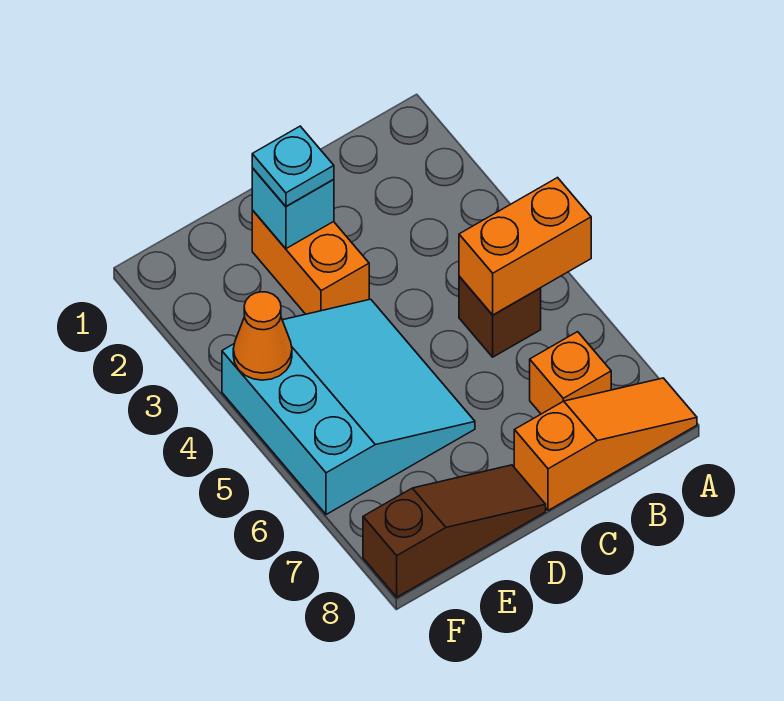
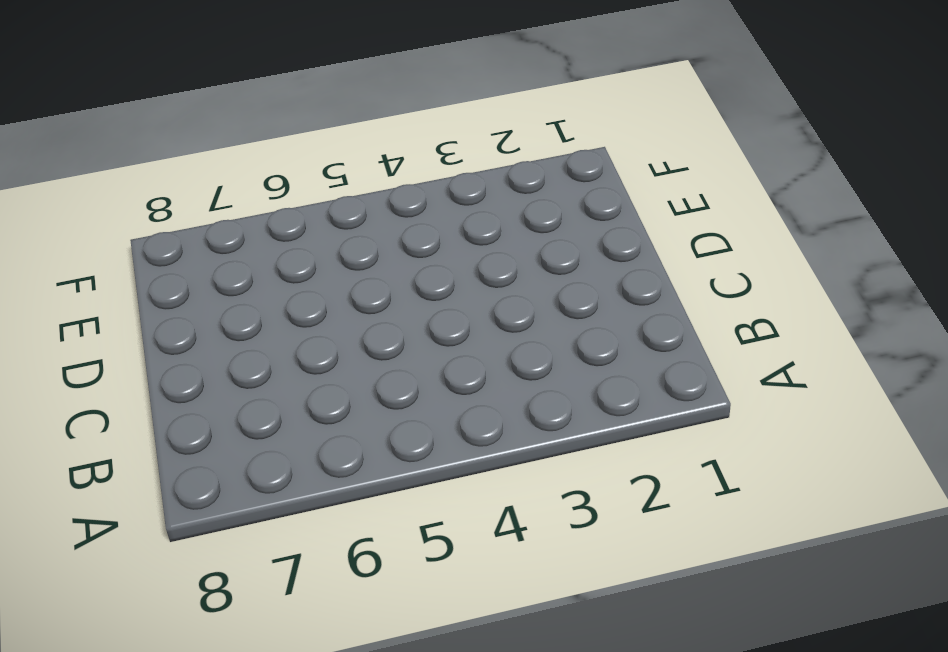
none -> orange 1x3 slope [514,378,697,510]
none -> brown 1x1 brick [459,276,541,357]

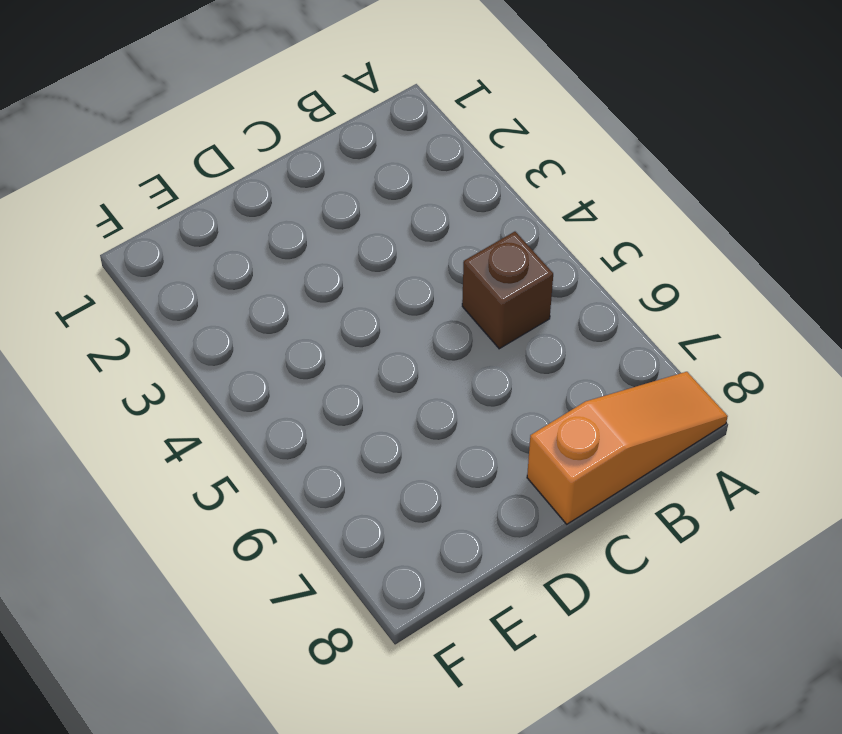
none -> orange 1x1 brick [530,332,611,414]
none -> orange 1x2 brick [252,210,369,314]

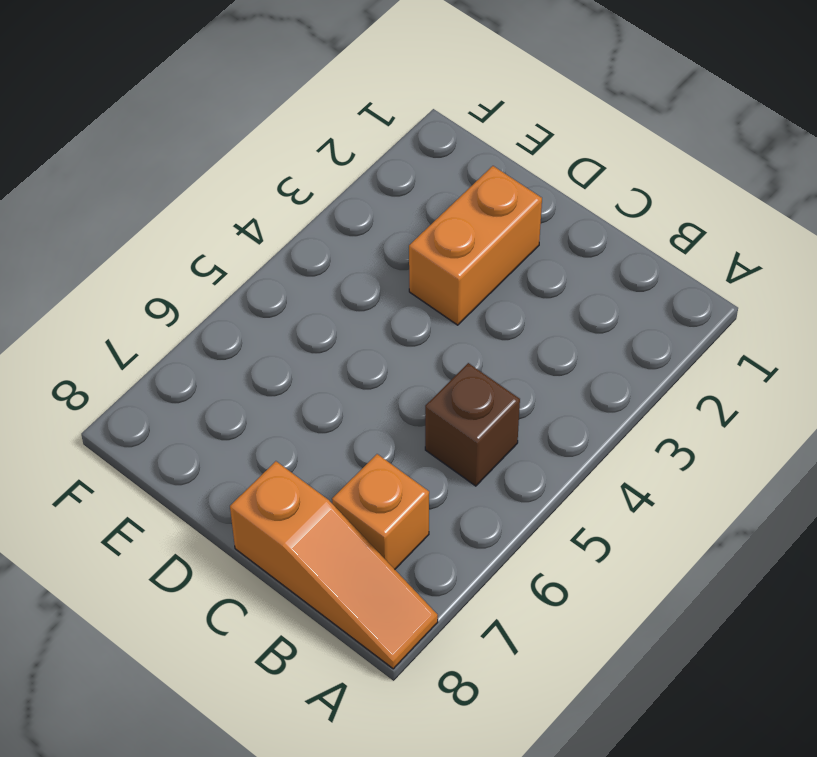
none -> cyan 3x3 slope [222,299,475,515]
none -> brown 1x3 slope [363,465,546,597]

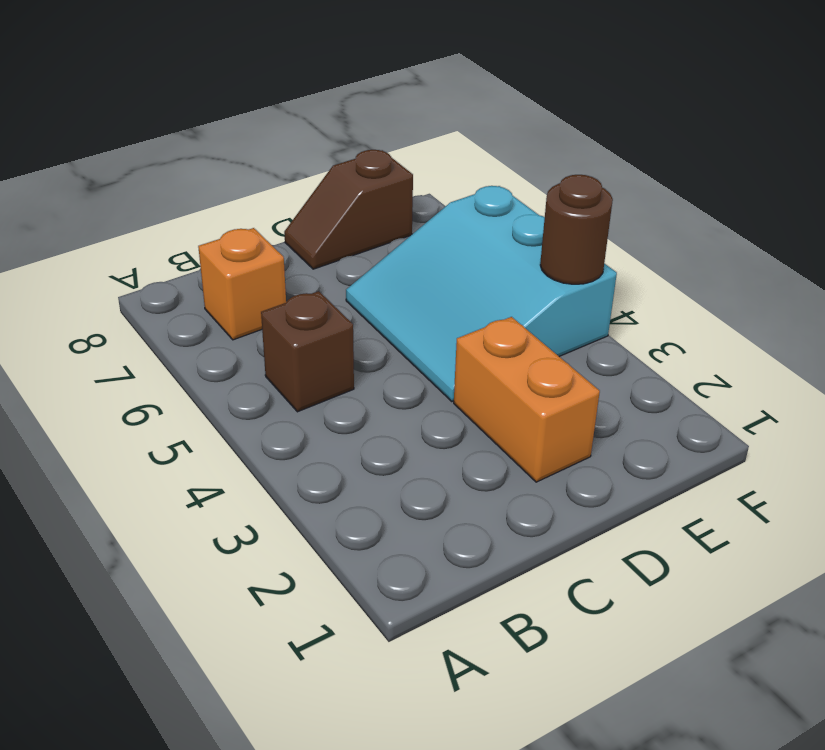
brown 1x2 slope [284,150,413,269] -> brown 1x3 slope [363,465,546,597]
brown 1x1 round brick [540,175,613,284] -> orange 1x1 cone [233,292,292,380]
none -> orange 1x3 slope [514,378,697,510]
none -> orange 1x2 brick [459,178,591,315]

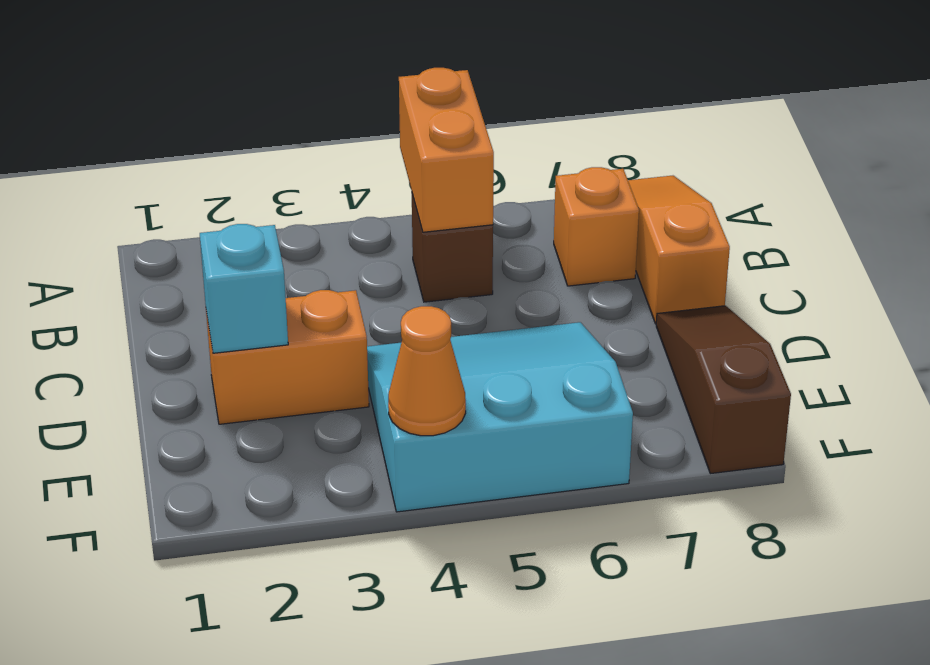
none -> cyan 1x1 plate [252,126,334,206]

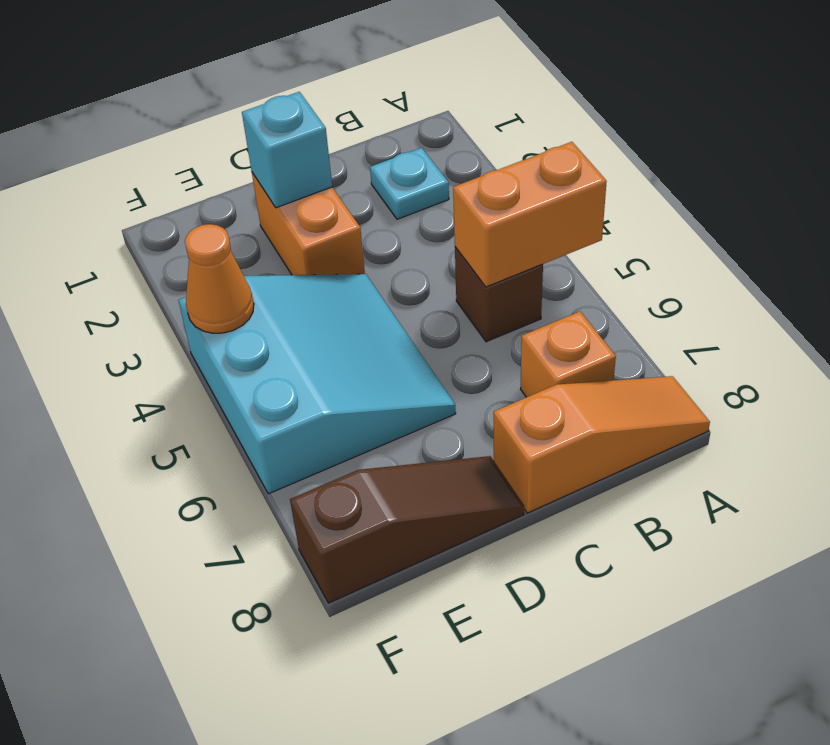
cyan 1x1 plate [370,148,449,219] -> cyan 1x1 plate moved to [252,126,334,206]

